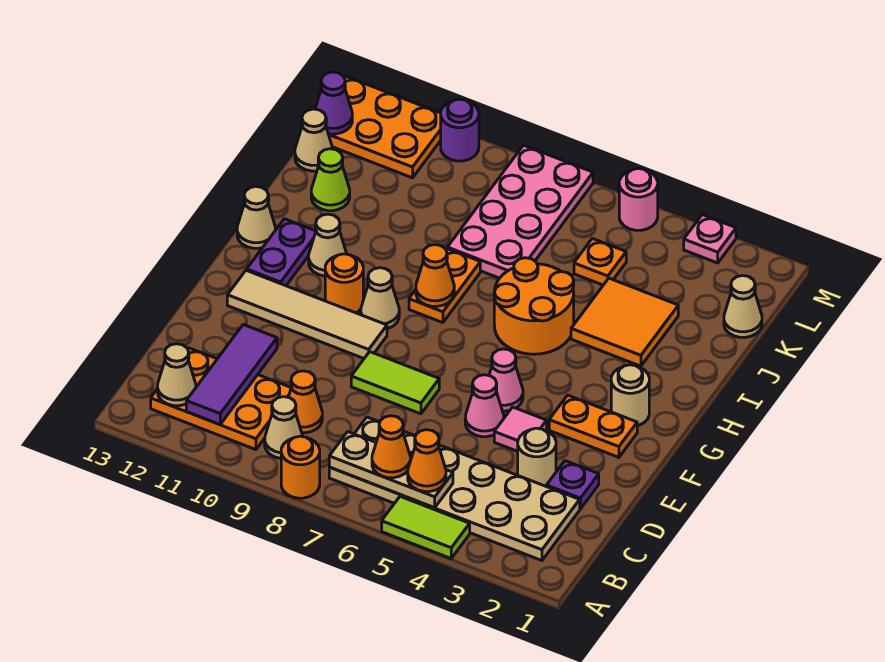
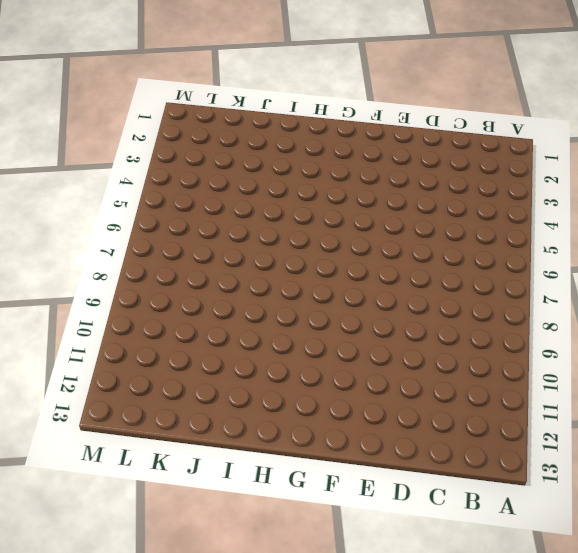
none -> lime 1x2 tile [382,496,470,558]
none -> orange 1x1 round brick [281,436,320,498]
none -> tan 2x6 plate [329,417,580,561]
none -> tan 1x1 cone [265,397,303,458]

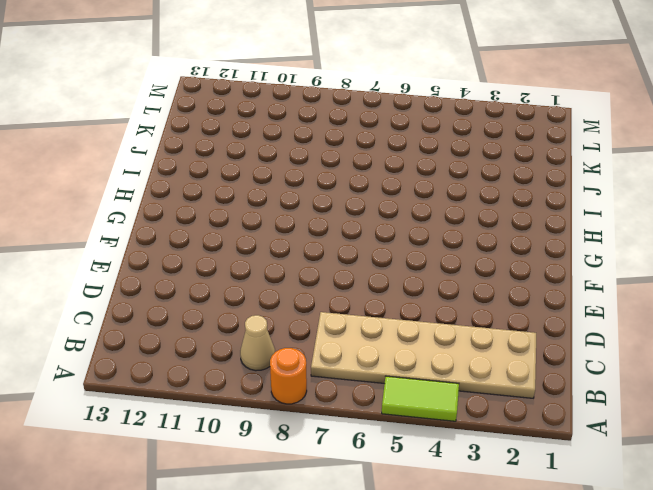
none -> orange 2x3 plate [151,348,291,450]
none -> orange 1x1 cone [289,371,322,433]
none -> purple 1x1 plate [546,461,599,509]
none -> tan 1x1 round brick [518,428,556,486]

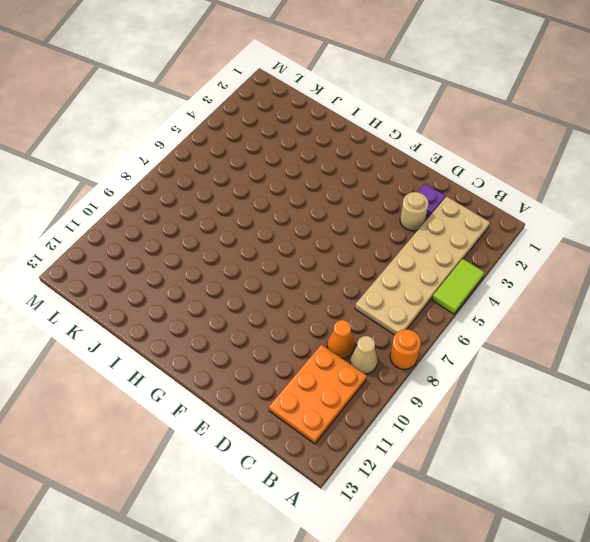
none -> pink 1x1 tile [494,407,547,451]
none -> pink 1x1 cone [465,375,504,437]
none -> lime 1x2 tile [351,352,439,414]
none -> orange 1x2 plate [549,395,637,457]

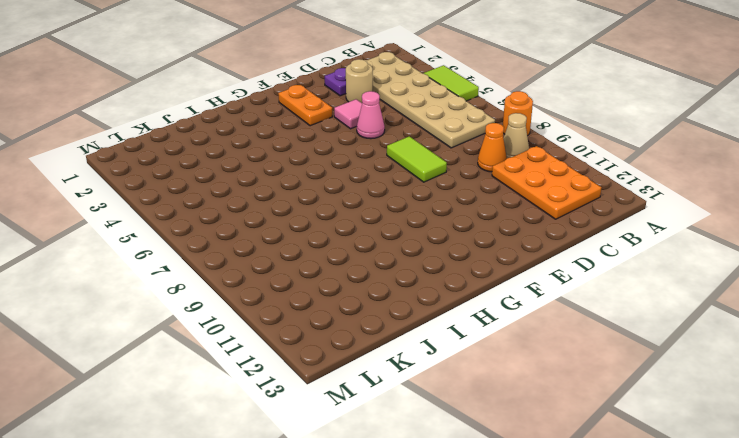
none -> pink 1x1 cone [489,349,523,411]
none -> tan 1x4 tile [227,270,387,358]
none -> tan 1x1 round brick [611,365,649,426]
none -> tan 1x1 cone [361,268,399,329]

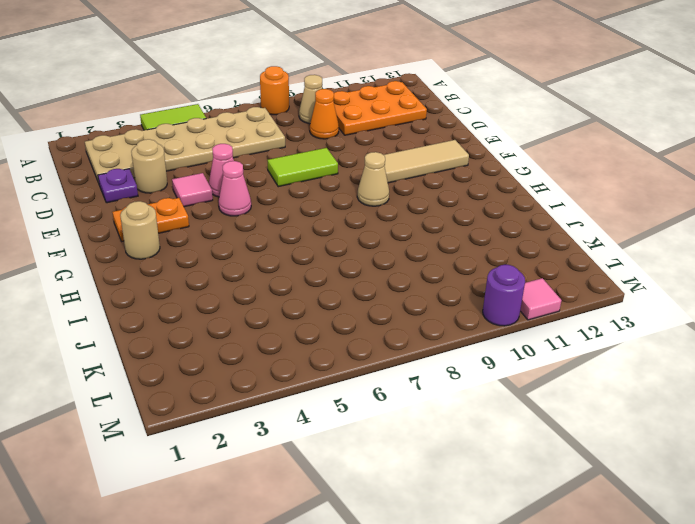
tan 1x3 tile [384,140,469,183] -> tan 1x4 tile [227,270,387,358]
pink 1x1 tile [520,278,562,320] -> orange 2x3 plate [329,76,441,178]
none -> orange 1x1 round brick [325,254,363,313]
none -> purple 1x2 plate [247,219,316,286]
none -> orange 2x2 round brick [494,258,574,354]
none -> orange 1x2 plate [409,248,480,323]

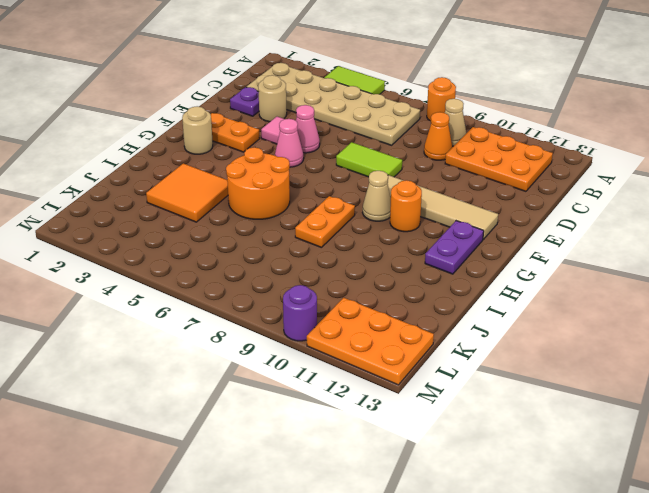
none -> tan 1x1 cone [309,214,347,276]
none -> tan 1x1 cone [237,187,275,248]
none -> pink 2x4 plate [447,145,593,278]
none -> lime 1x1 cone [311,149,350,211]

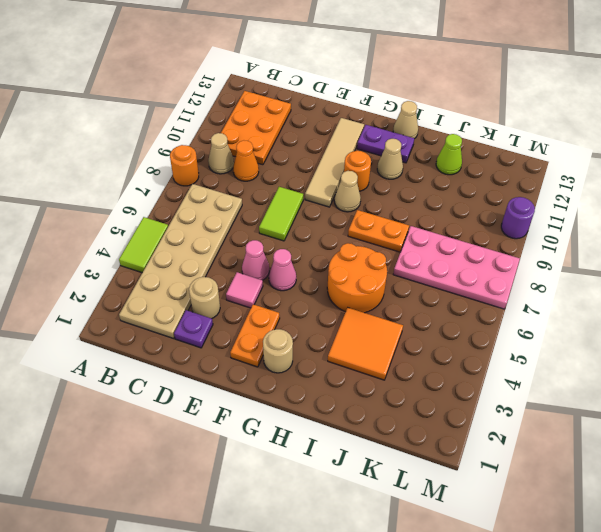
none -> tan 1x1 cone [724,276,762,337]
none -> orange 1x1 plate [574,239,626,285]
none -> tan 1x1 cone [295,109,333,171]
none -> orange 2x3 plate [329,76,441,178]

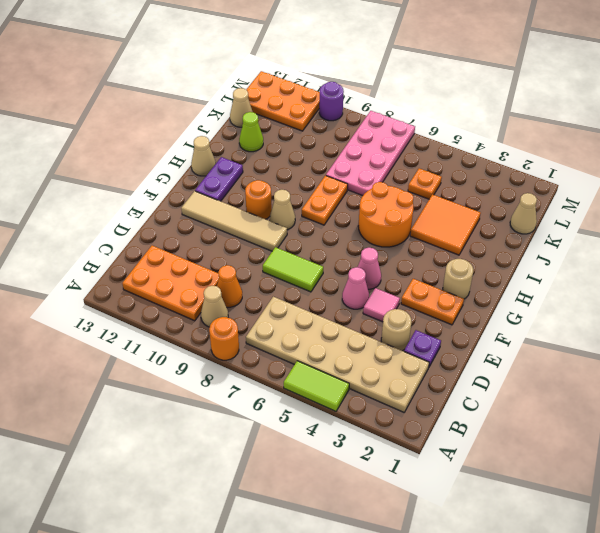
none -> tan 1x1 cone [309,214,347,276]
none -> pink 1x1 plate [684,215,736,263]
none -> pink 1x1 round brick [619,169,658,230]
none -> tan 1x3 plate [329,432,453,508]

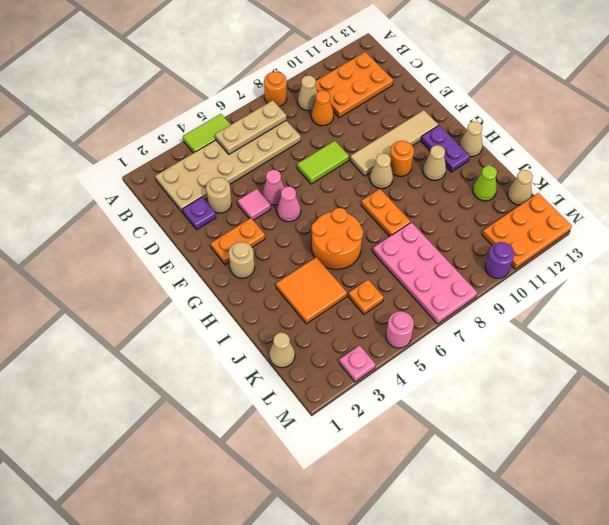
none -> purple 1x3 tile [186,325,277,424]
none -> tan 1x1 cone [158,344,196,406]
none -> orange 1x1 cone [416,245,454,306]
none -> purple 1x1 cone [315,72,352,134]

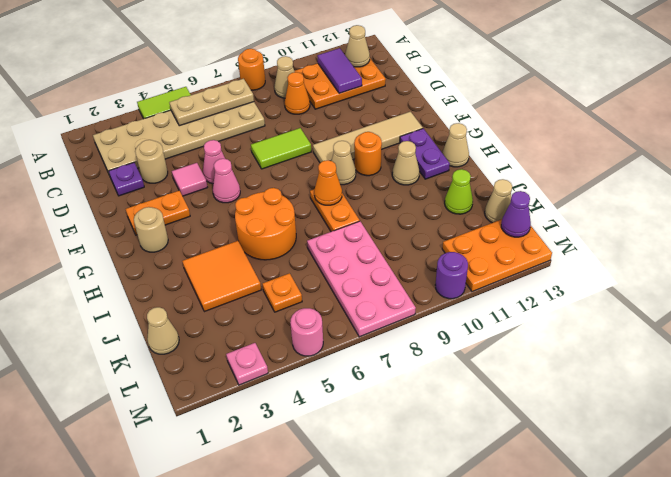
purple 1x2 tile [317,48,362,93] -> purple 1x3 tile [186,325,277,424]
none -> orange 1x1 cone [408,430,446,492]
none -> orange 1x1 cone [372,416,410,478]

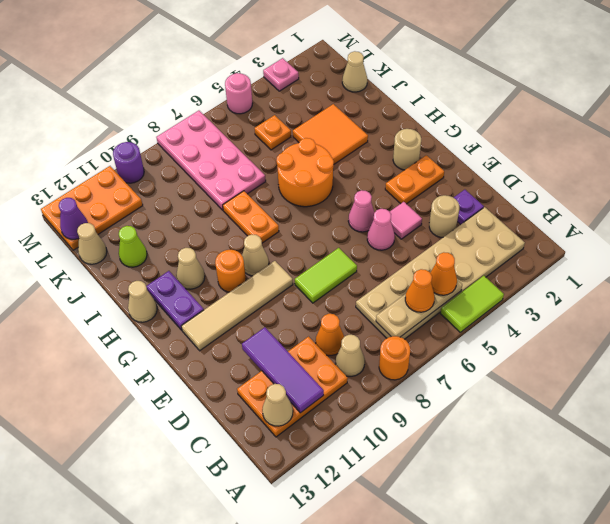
none -> orange 1x1 cone [416,245,454,306]

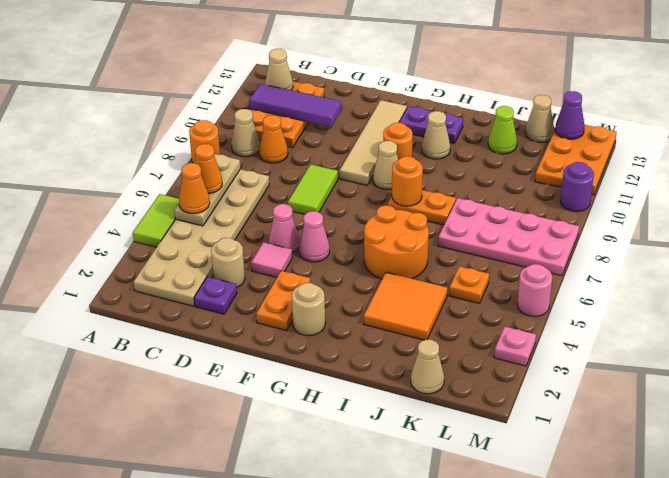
orange 1x1 round brick [392,156,423,206] -> orange 1x1 cone [416,245,454,306]
none -> tan 1x1 cone [237,187,275,248]

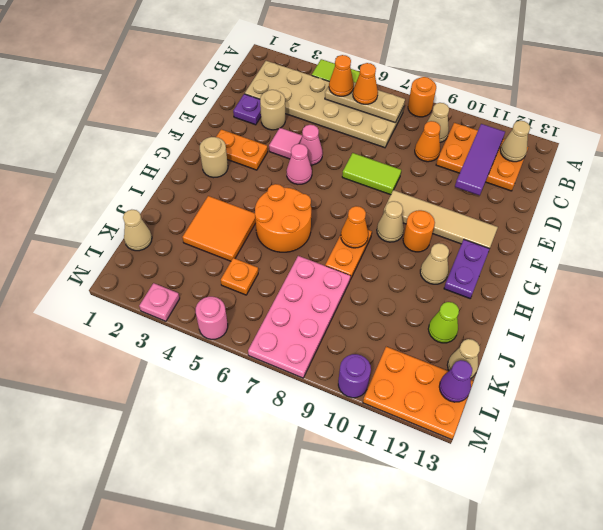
none -> tan 1x1 cone [237,187,275,248]

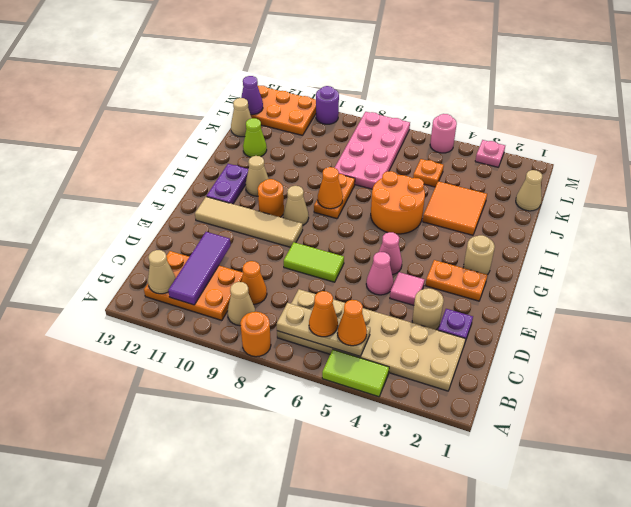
none -> tan 1x1 cone [237,187,275,248]

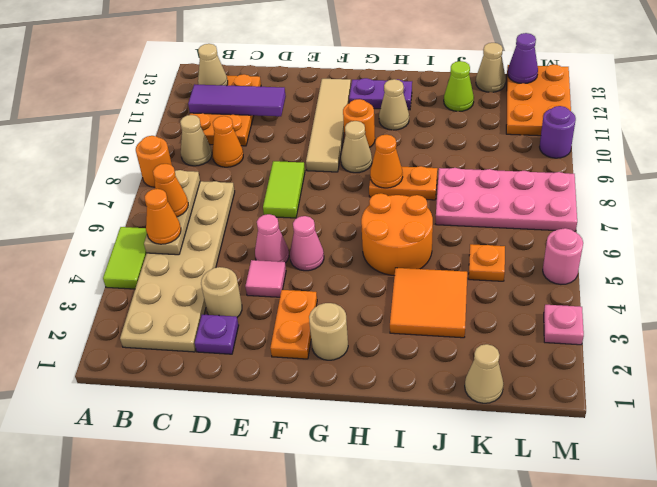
none -> tan 1x1 cone [237,187,275,248]

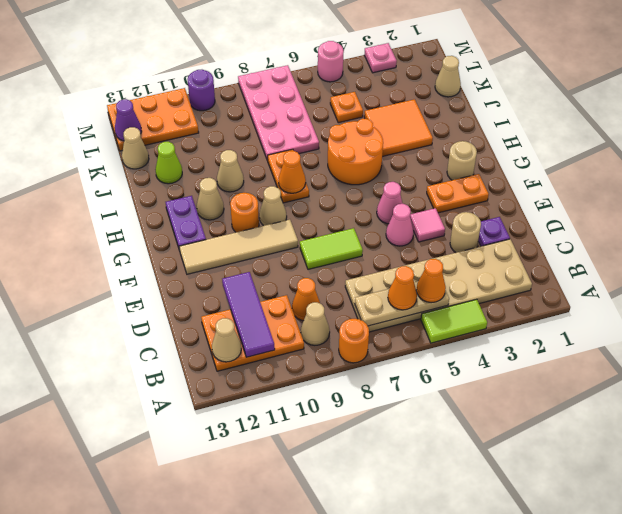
tan 1x1 cone [217,150,244,192] -> tan 1x1 cone moved to [237,187,275,248]

